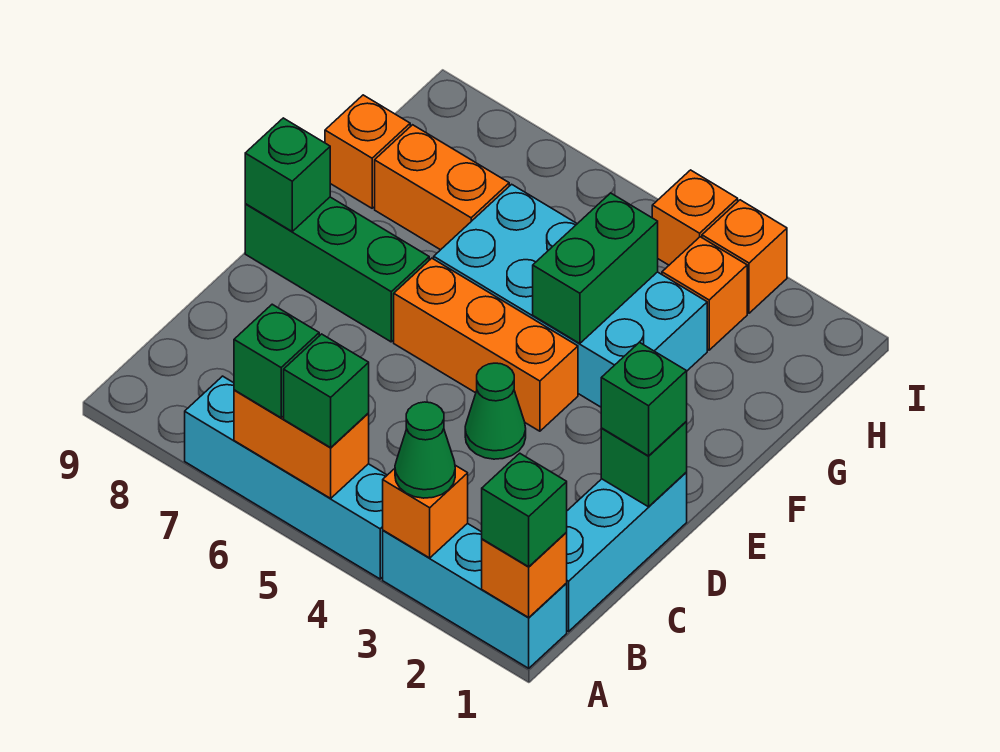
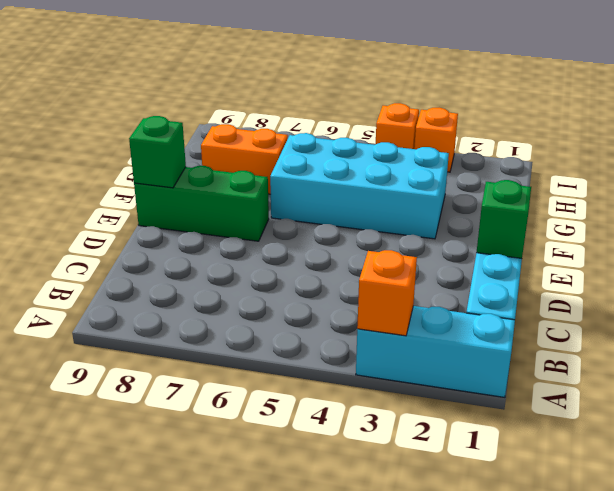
none -> cyan 1x4 brick [185,376,387,579]
none -> green 1x1 cone [465,363,526,459]
none -> orange 1x3 brick [394,258,578,431]

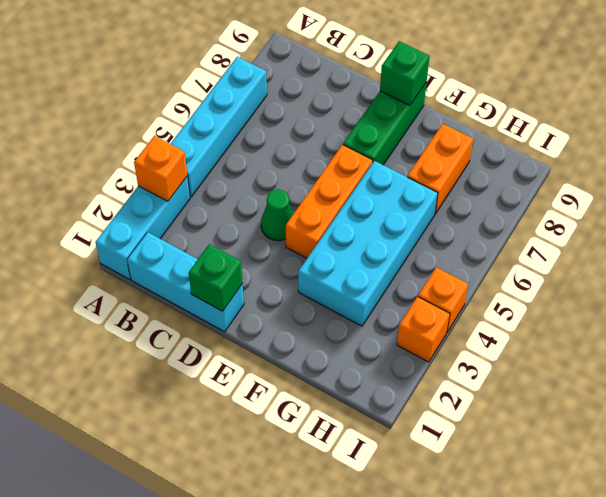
none -> orange 1x1 brick [325,95,410,208]
none -> orange 1x1 brick [662,237,747,350]
none -> orange 1x1 brick [482,532,567,617]

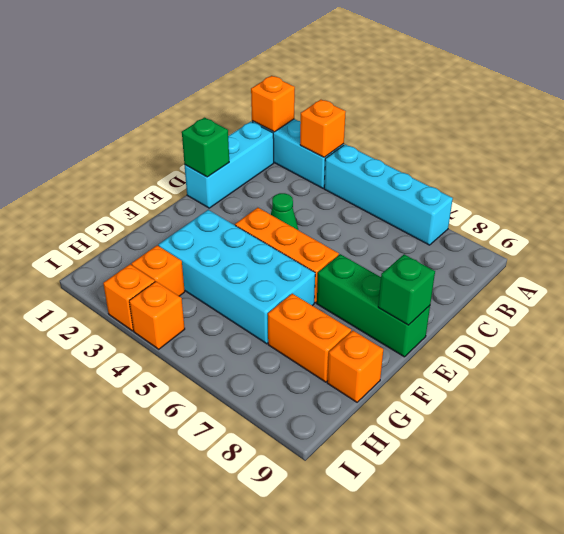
none -> orange 1x2 brick [234,390,369,498]
none -> green 1x2 brick [533,193,658,344]
none -> green 1x1 brick [482,453,567,567]

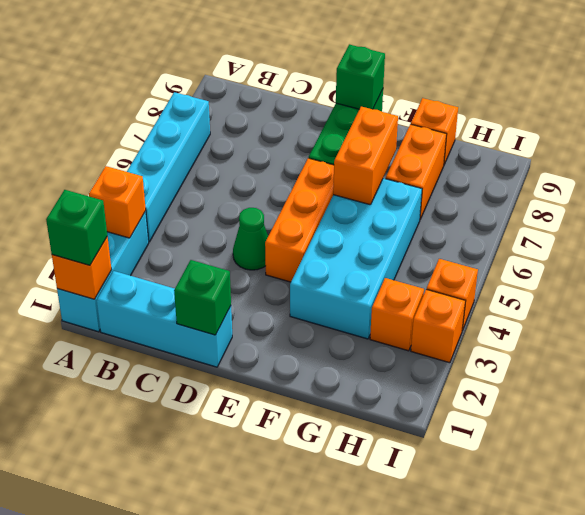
orange 1x2 brick [333,107,398,205] -> orange 1x2 brick moved to [234,390,369,498]
none -> green 1x2 brick [533,193,658,344]
none -> green 1x1 cone [395,402,455,498]
none -> green 1x1 brick [284,334,369,448]

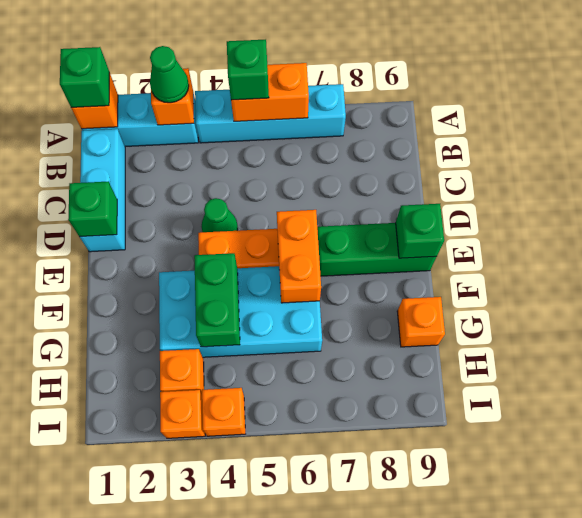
orange 1x2 brick [277,210,321,303] -> orange 1x2 brick turned to [375,125,509,250]
none -> green 1x1 brick [234,304,319,418]
none -> green 1x1 brick [601,342,687,456]

